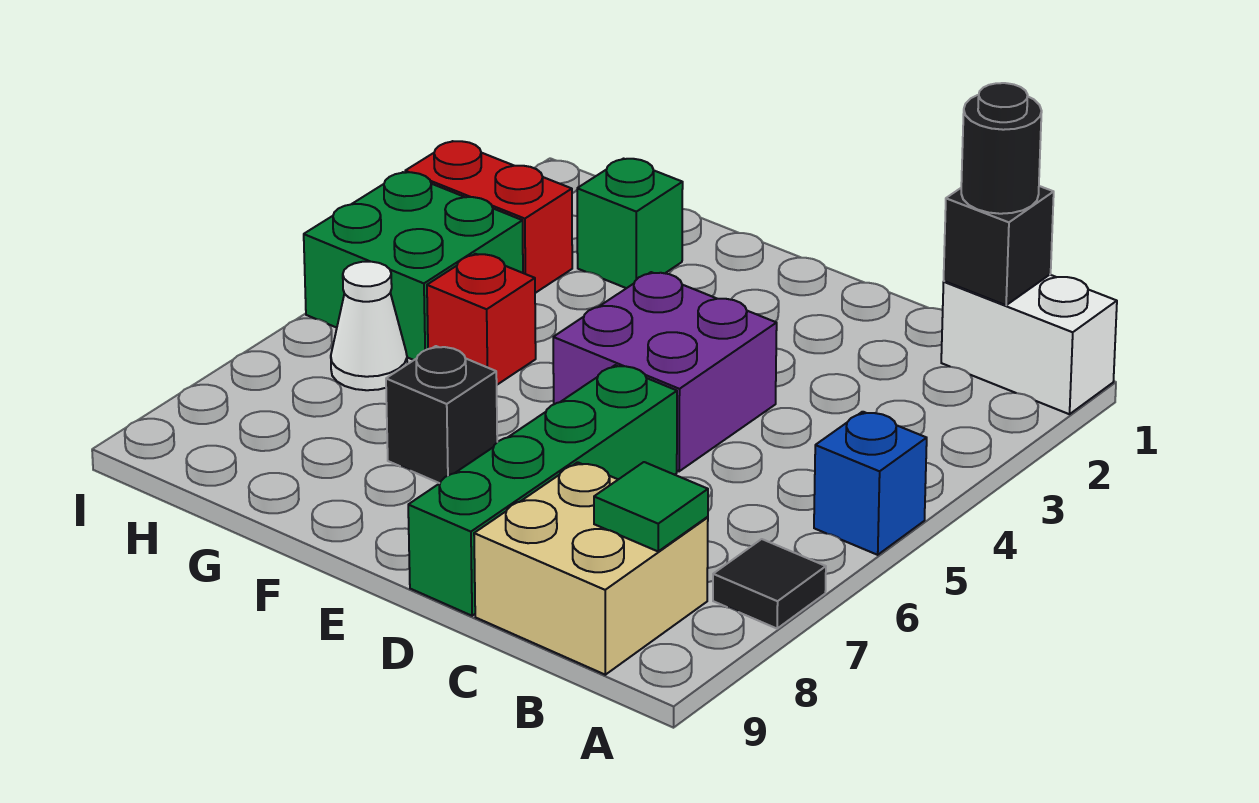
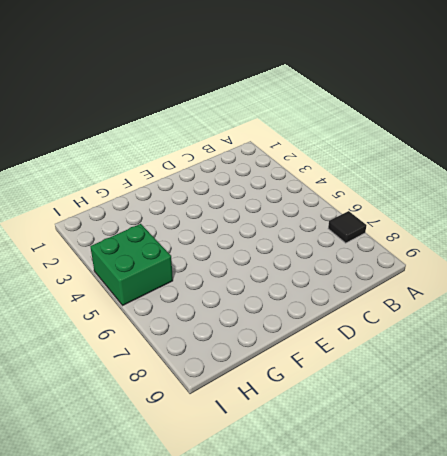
none -> white 1x2 brick [941,275,1117,414]
none -> blue 1x1 brick [814,412,927,555]
none -> tan 2x2 brick [474,462,708,675]

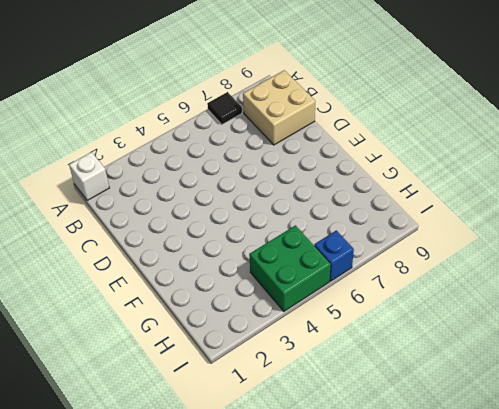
white 1x1 brick [69,152,109,201] -> white 1x2 brick [941,275,1117,414]
blue 1x1 brick [314,230,354,281] -> blue 1x1 brick moved to [814,412,927,555]
none -> purple 2x2 brick [553,272,777,471]
none -> green 1x4 brick [408,365,677,616]
none -> black 1x1 brick [386,346,497,483]

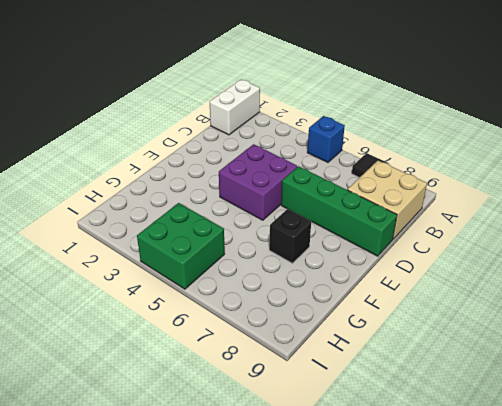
none -> green 1x1 brick [577,159,683,288]
none -> red 1x1 brick [427,254,536,385]
none -> red 1x2 brick [405,141,572,293]

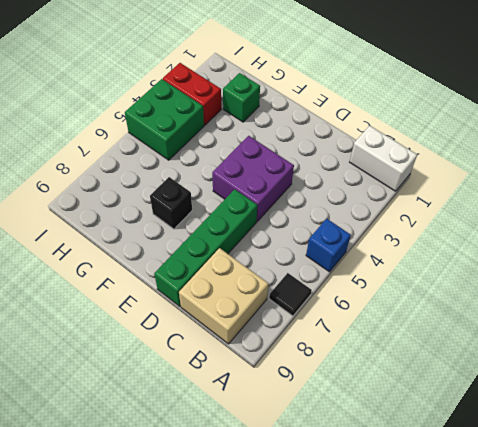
none -> red 1x1 brick [427,254,536,385]
none -> white 1x1 cone [331,262,407,390]
none -> black 1x1 brick [944,186,1054,305]

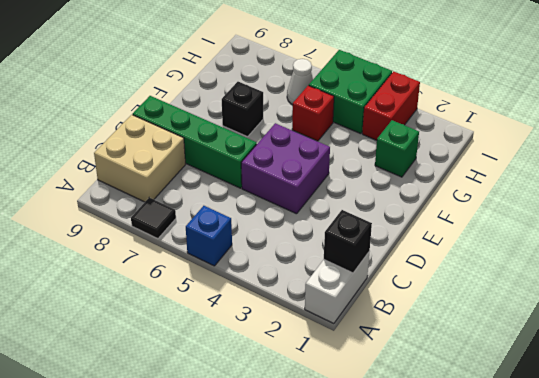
none -> green 1x1 tile [594,462,708,551]
none -> black 1x1 round brick [961,83,1042,214]

